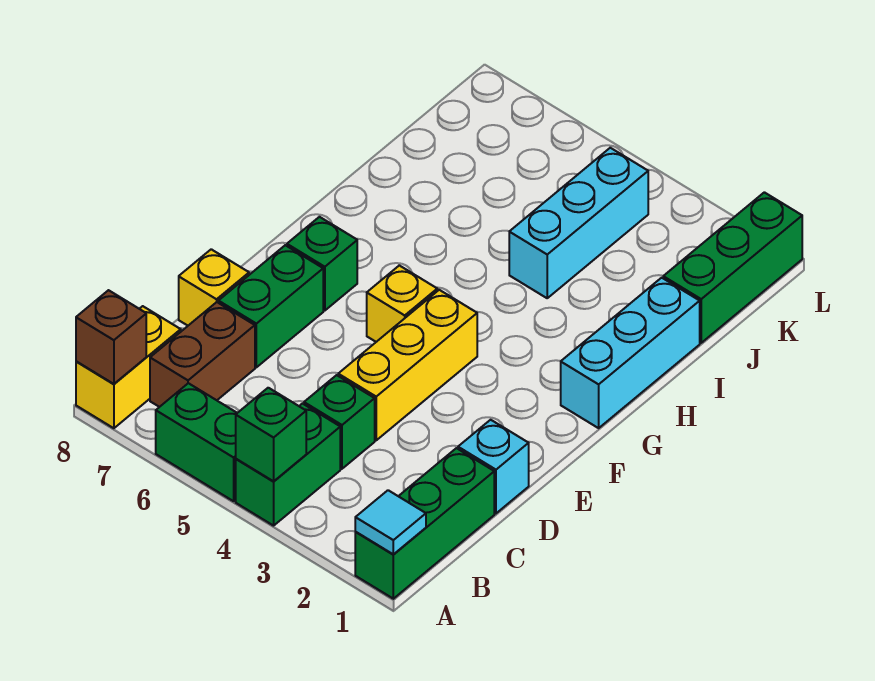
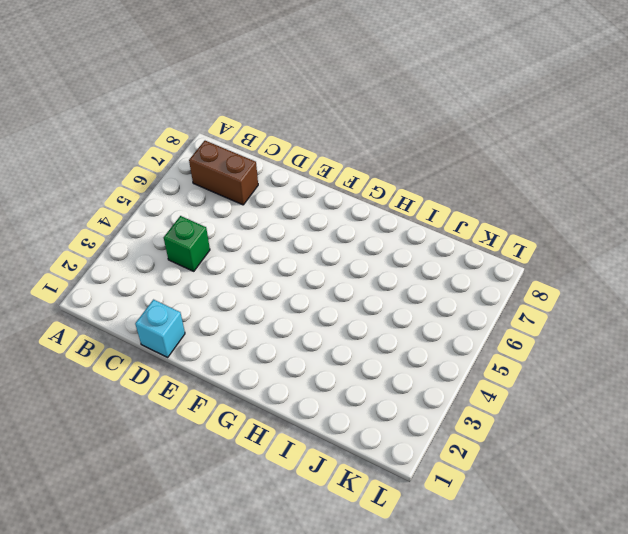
none -> green 1x3 brick [355,448,494,599]
none -> green 1x2 brick [236,404,340,526]
none -> green 1x2 brick [156,383,237,501]

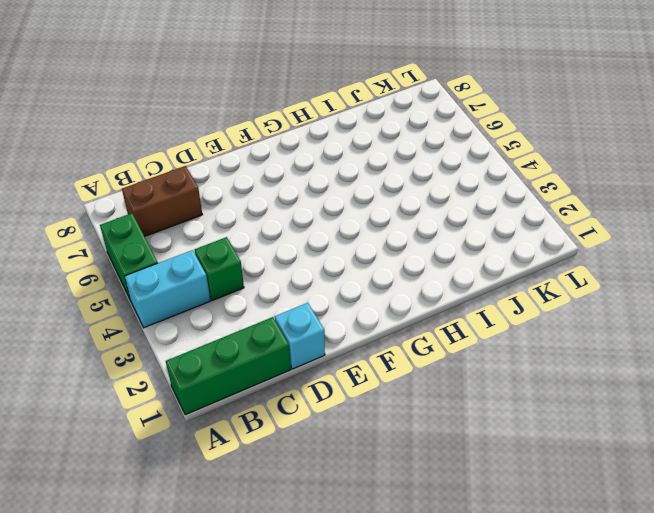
cyan 1x2 brick [125,250,210,328] -> green 1x2 brick [236,404,340,526]
none -> yellow 1x2 brick [76,306,181,428]
none -> yellow 1x3 brick [338,290,477,440]
none -> green 1x2 brick [218,245,323,367]

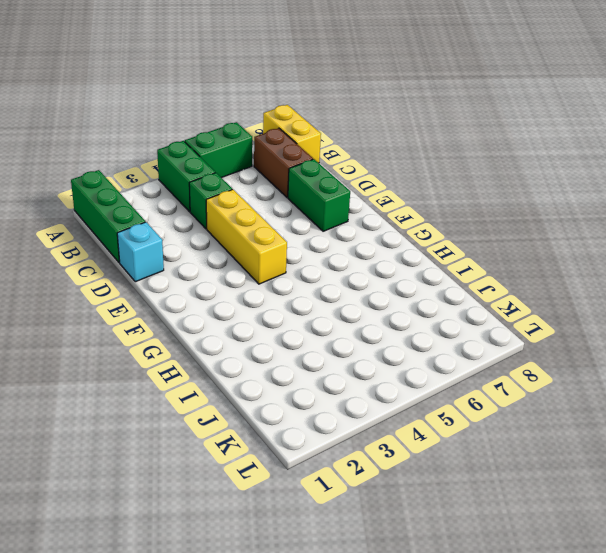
none -> yellow 1x1 brick [179,249,249,326]
none -> yellow 1x1 brick [367,265,437,342]
none -> green 1x1 brick [287,217,357,311]

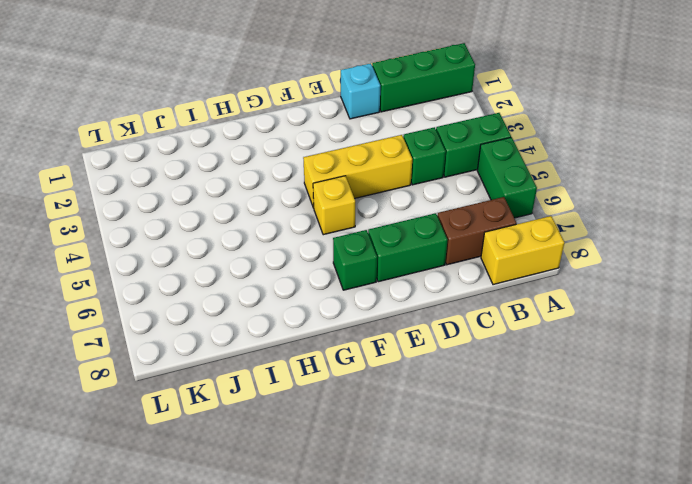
none -> yellow 1x1 brick [179,249,249,326]
none -> cyan 1x3 brick [561,278,700,428]
none -> cyan 1x3 brick [509,148,648,298]

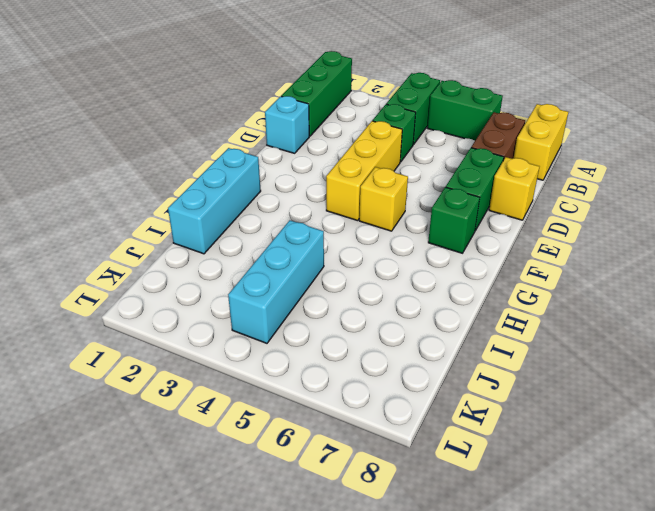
none -> green 1x3 brick [663,192,802,343]
none -> cyan 1x1 tile [355,490,426,554]
none -> green 1x1 brick [236,388,306,481]

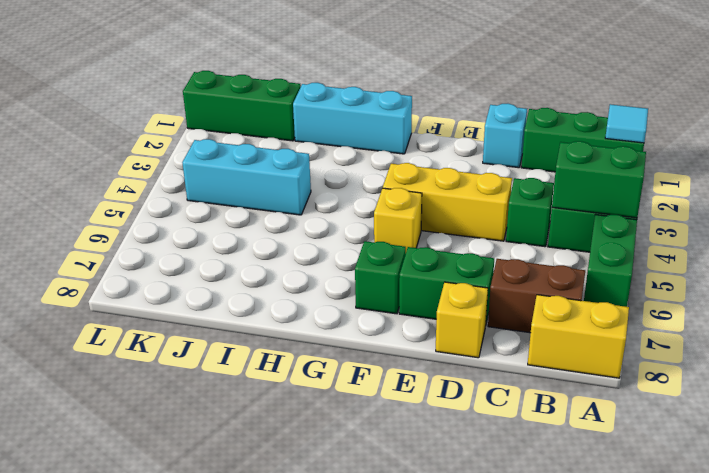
green 1x2 brick [552,141,646,218] -> green 1x1 brick [236,388,306,481]
none -> brown 1x1 brick [76,290,146,384]

